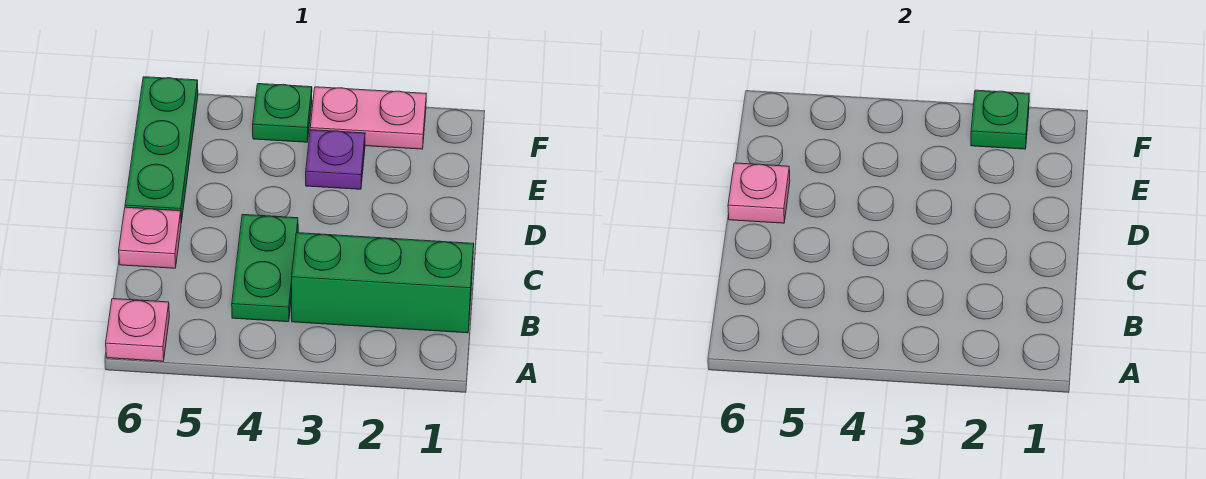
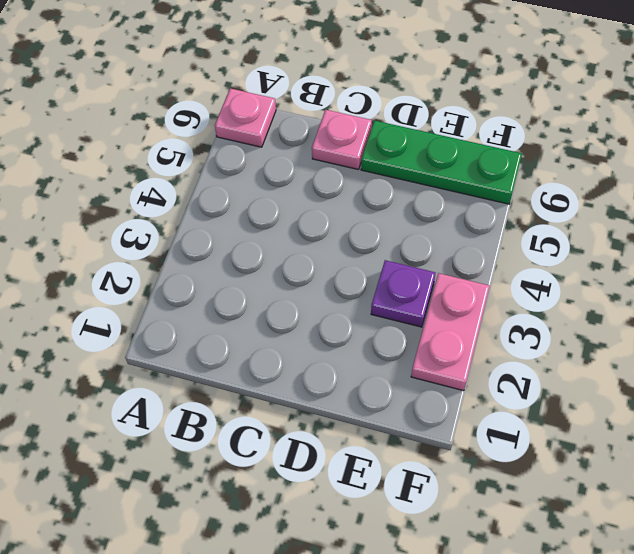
none -> green 1x3 brick [292,233,474,333]
none -> green 1x2 plate [232,214,298,322]

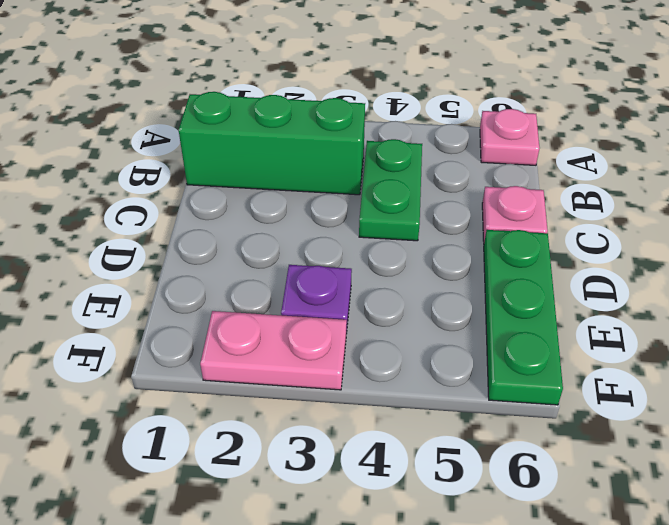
none -> green 1x1 plate [253,84,312,142]
none -> pink 1x1 plate [728,163,790,223]

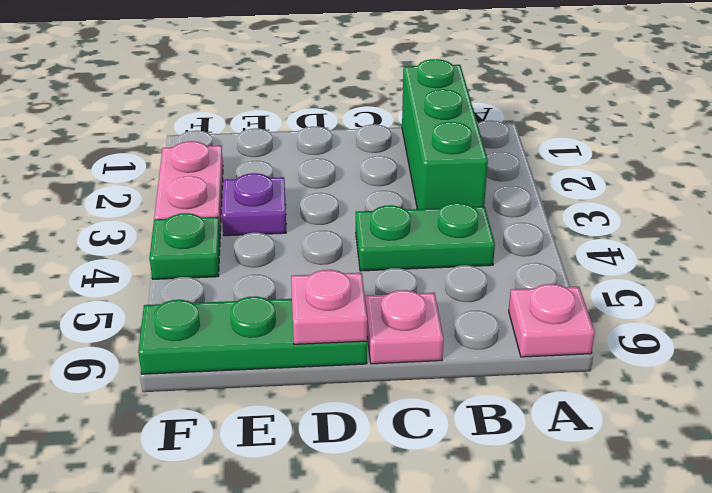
none -> green 1x1 plate [971,90,1029,149]

